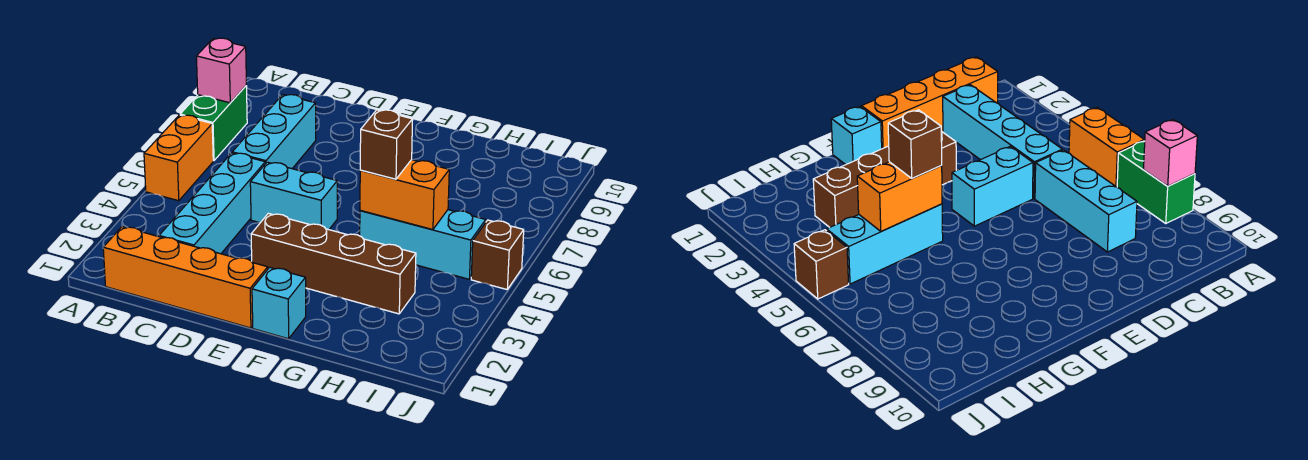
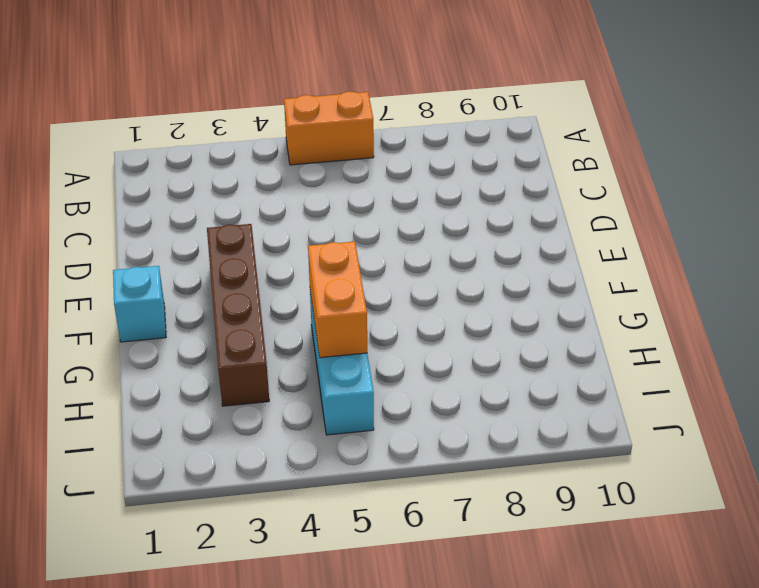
none -> green 1x2 brick [180,86,247,161]
none -> orange 1x4 brick [103,227,268,328]
none -> cyan 1x4 brick [159,153,265,254]

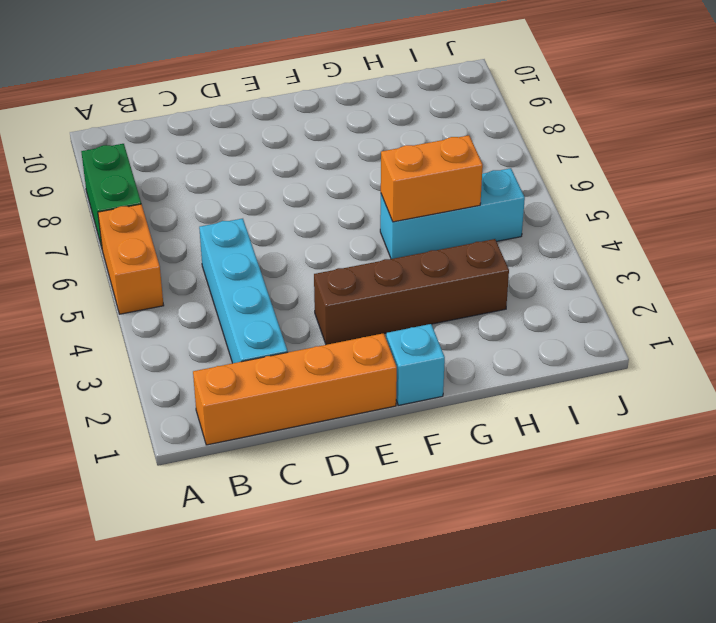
none -> cyan 1x3 brick [232,95,316,169]
none -> cyan 1x2 brick [250,162,337,230]
none -> brown 1x1 brick [471,220,524,289]

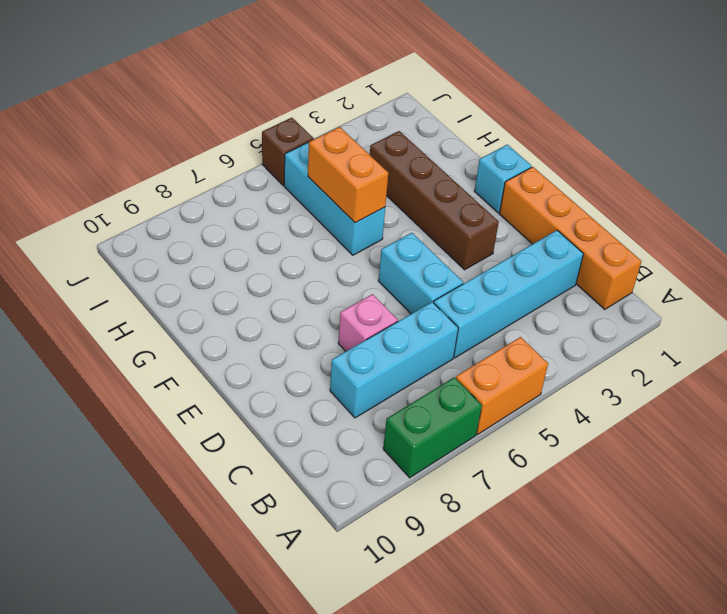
pink 1x1 brick [338,294,398,351] -> pink 1x1 brick moved to [196,38,246,103]
none -> brown 1x1 brick [360,110,413,179]

